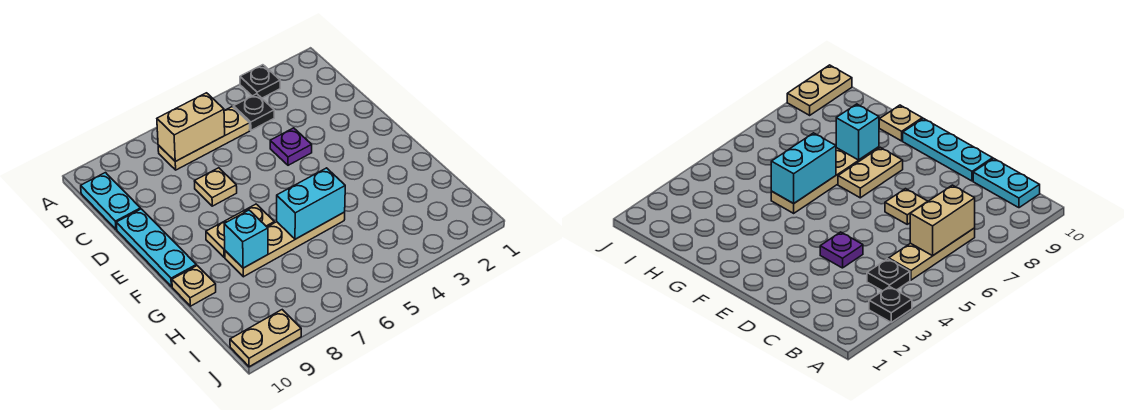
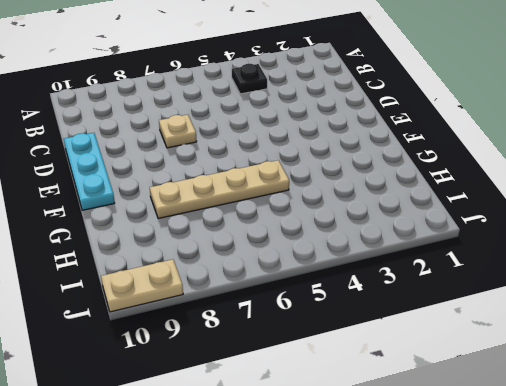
none -> black 1x1 plate [240,65,280,98]
none -> tan 1x3 plate [158,107,250,170]
none -> cyan 1x2 plate [81,173,141,229]

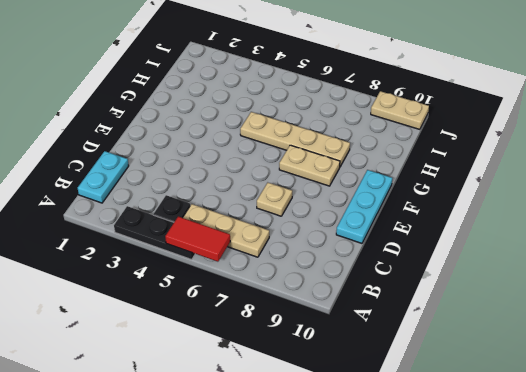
black 1x3 plate [114,206,195,260] -> black 1x1 plate [240,65,280,98]
red 1x2 tile [165,216,230,262] -> none
cyan 1x2 plate [78,151,129,203] -> cyan 1x2 plate moved to [81,173,141,229]
none -> purple 1x1 plate [270,128,312,165]
none -> tan 1x1 plate [172,266,216,306]
none -> tan 1x2 brick [157,93,225,161]

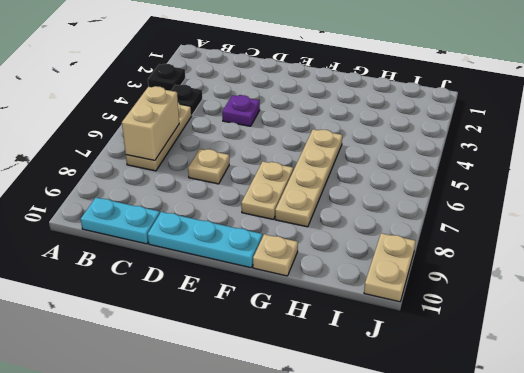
none -> cyan 1x2 brick [277,168,345,239]
none -> cyan 1x1 brick [224,210,268,268]

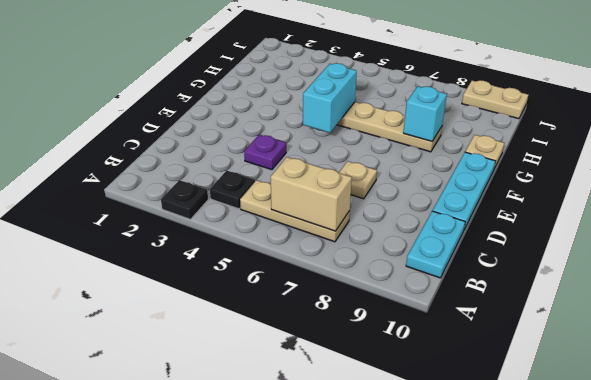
cyan 1x2 brick [303,63,357,133] -> cyan 1x2 brick turned to [277,168,345,239]
none -> tan 1x2 plate [206,204,274,258]

